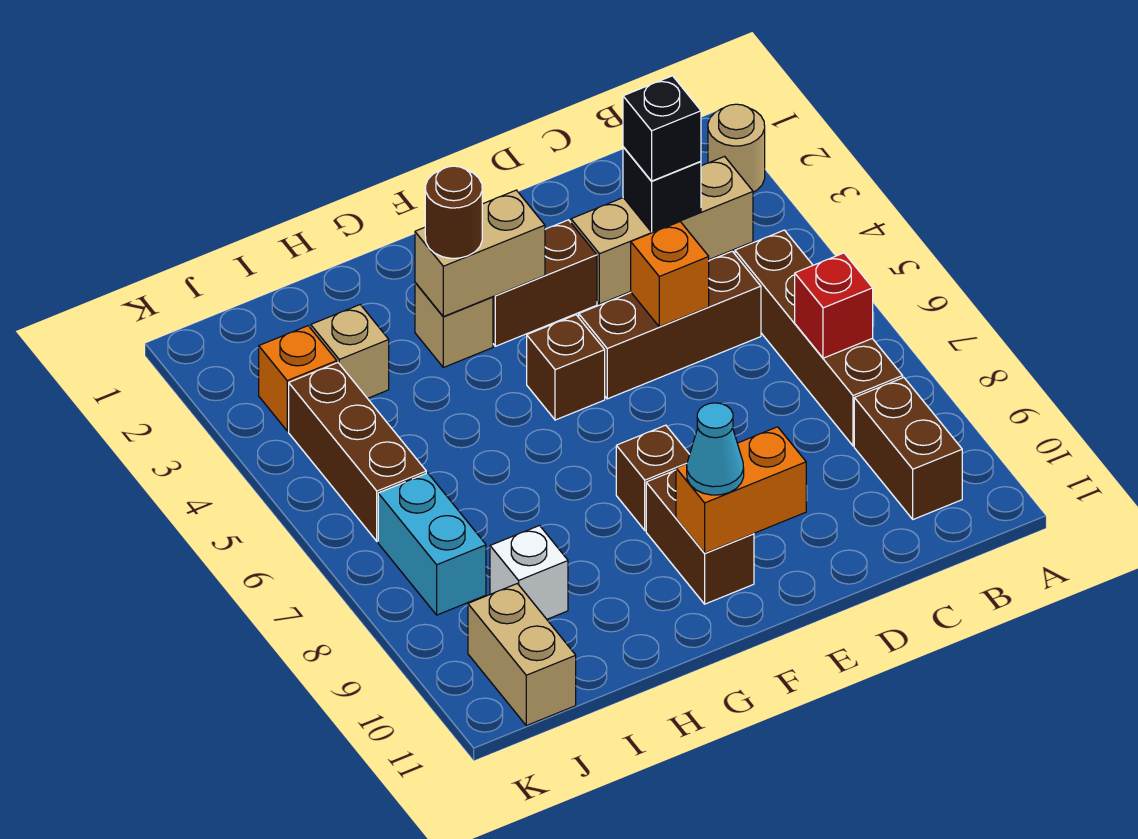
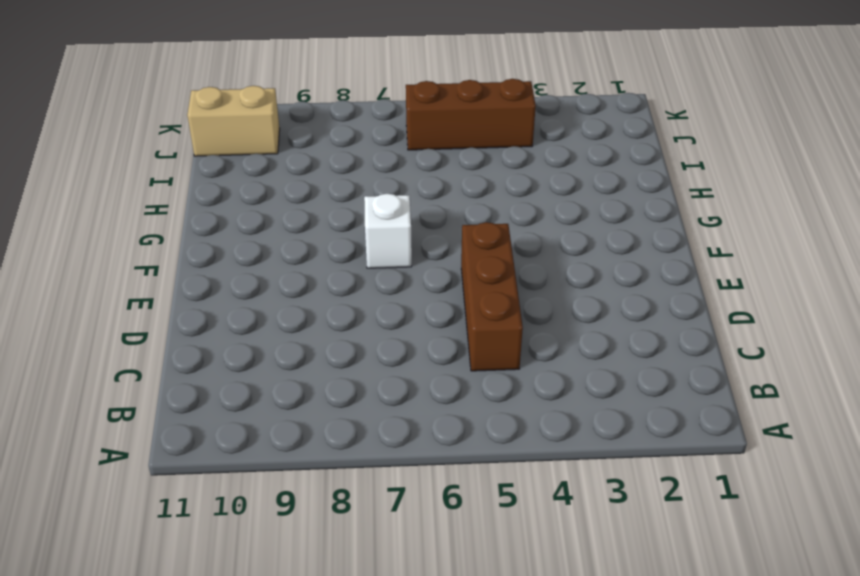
white 1x1 brick [364,194,412,268] -> white 1x1 brick moved to [490,526,568,619]
none -> tan 1x1 round brick [708,104,765,192]
none -> tan 1x3 brick [571,157,753,304]
none -> brown 1x4 brick [735,230,903,446]

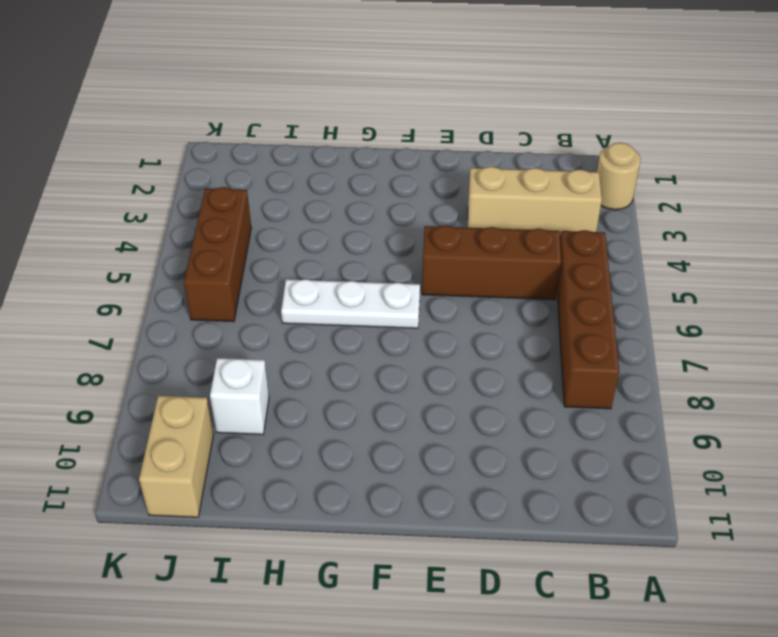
white 1x3 plate [281,279,420,328] -> none
none -> brown 1x2 brick [854,378,962,519]
none -> brown 1x2 brick [493,220,597,346]
none -> brown 1x1 brick [527,315,605,420]

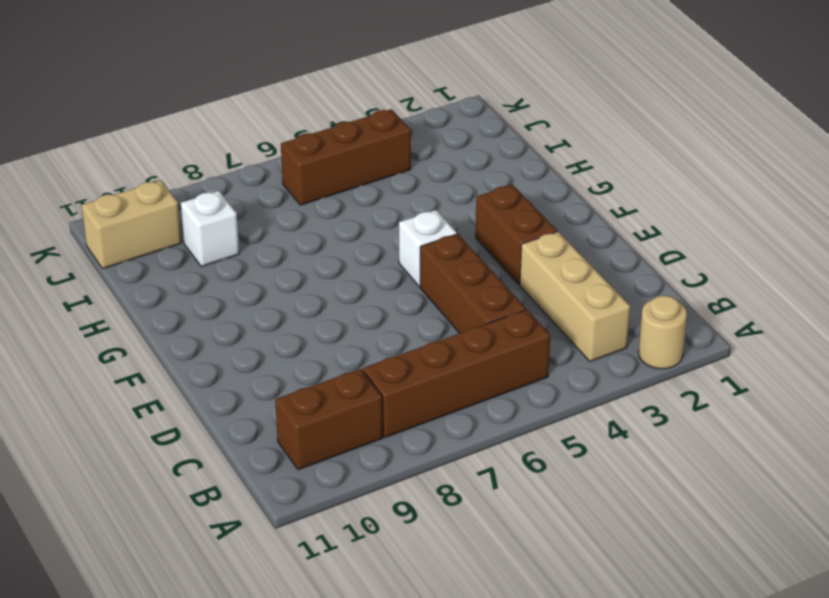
white 1x1 brick [399,210,457,287] -> brown 1x1 brick [527,315,605,420]
none -> brown 1x1 brick [616,425,690,530]
none -> brown 1x2 brick [646,470,754,604]
none -> tan 1x1 brick [415,283,493,367]

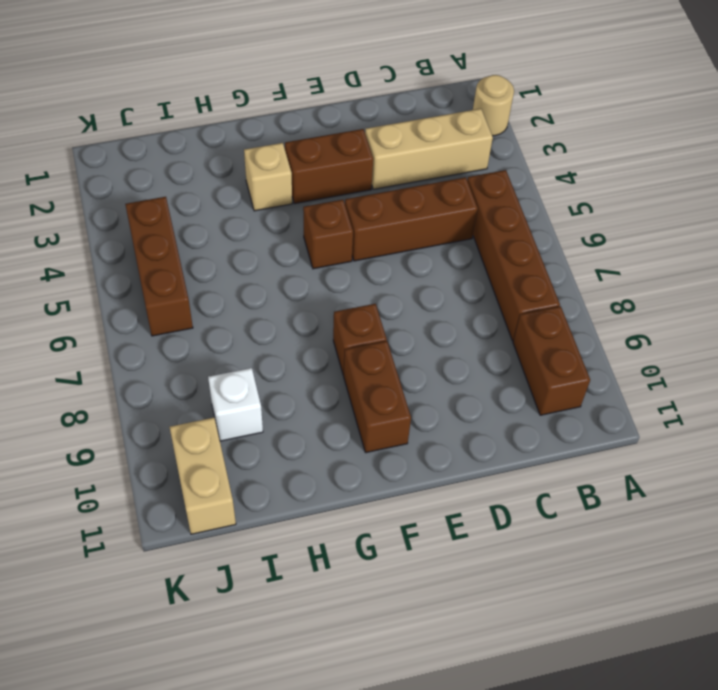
none -> tan 1x1 brick [311,305,389,398]
none -> orange 1x1 brick [259,326,337,431]
none -> cyan 1x2 brick [378,473,486,615]

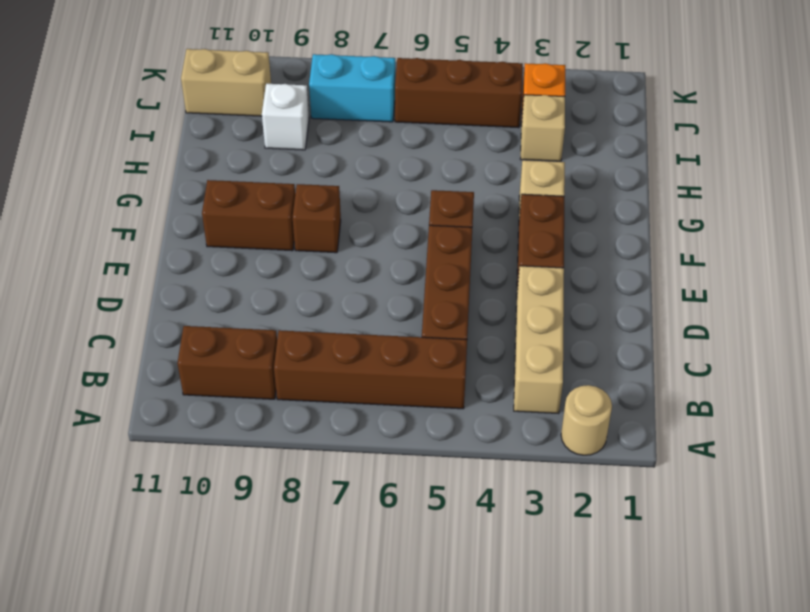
none -> red 1x1 brick [795,253,873,358]
none -> black 1x1 brick [623,147,701,232]
none -> orange 1x1 brick [631,222,709,327]

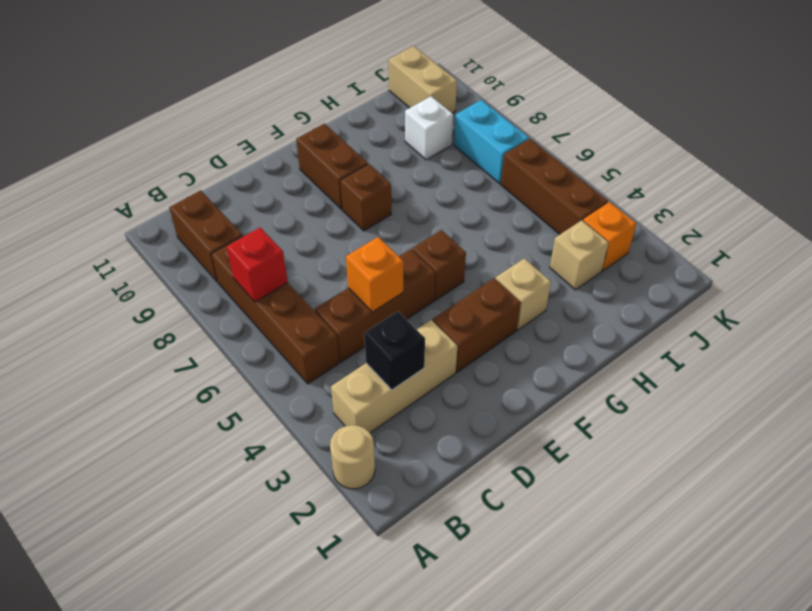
none -> orange 1x2 brick [676,427,806,553]
none -> tan 1x2 brick [415,190,545,317]
none -> black 1x1 brick [623,76,701,181]

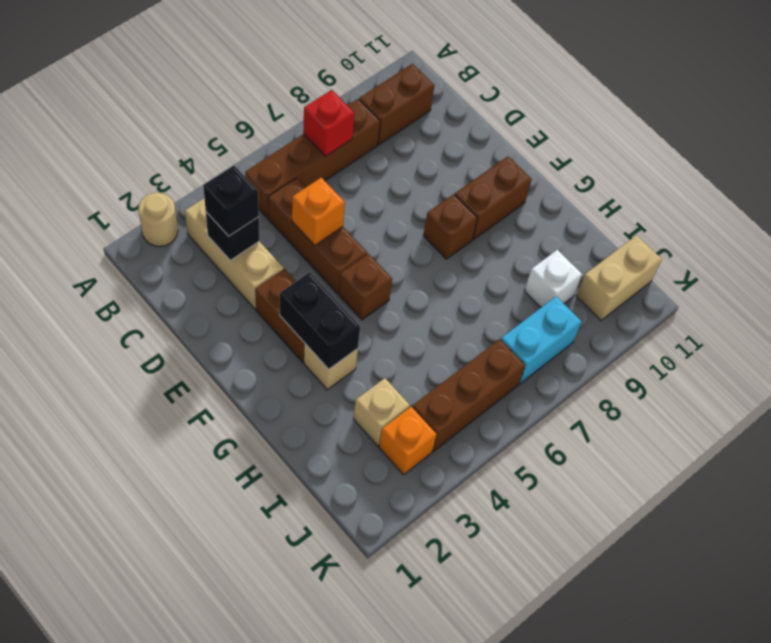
black 1x2 brick [280,272,360,369] -> tan 1x2 brick [415,190,545,317]
none -> orange 1x2 brick [676,427,806,553]
none -> cyan 1x1 cone [687,403,744,495]
none -> brown 1x1 round brick [425,166,482,258]

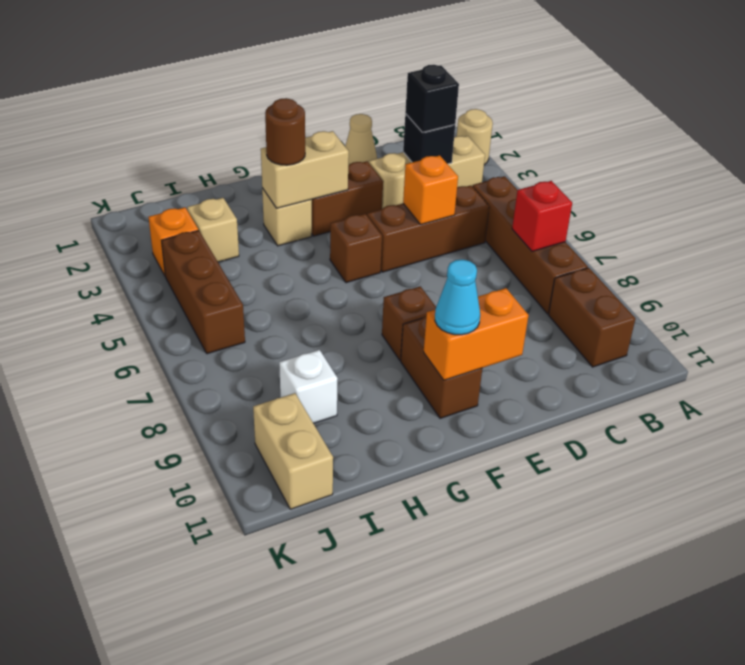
tan 1x1 cone [345,114,377,165] -> none
none -> cyan 1x2 brick [378,473,486,615]

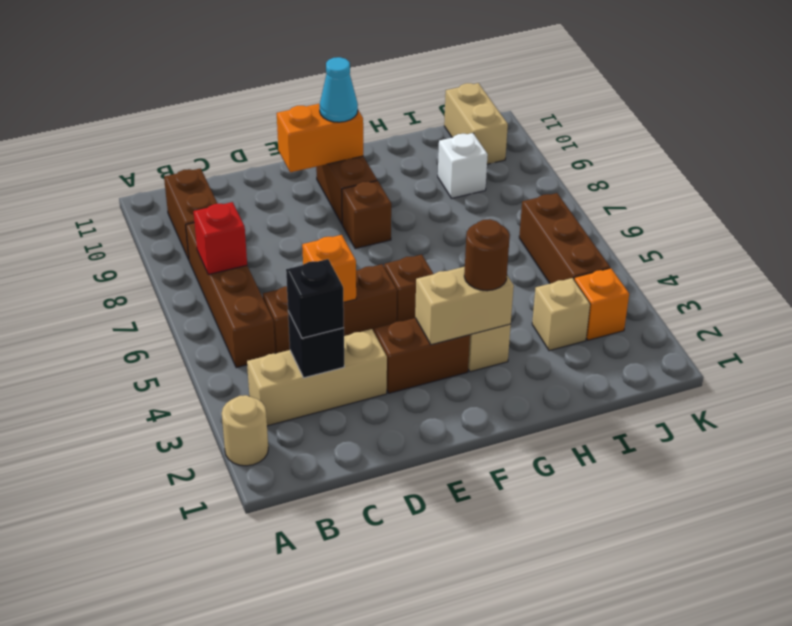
none -> cyan 1x2 brick [378,473,486,615]

